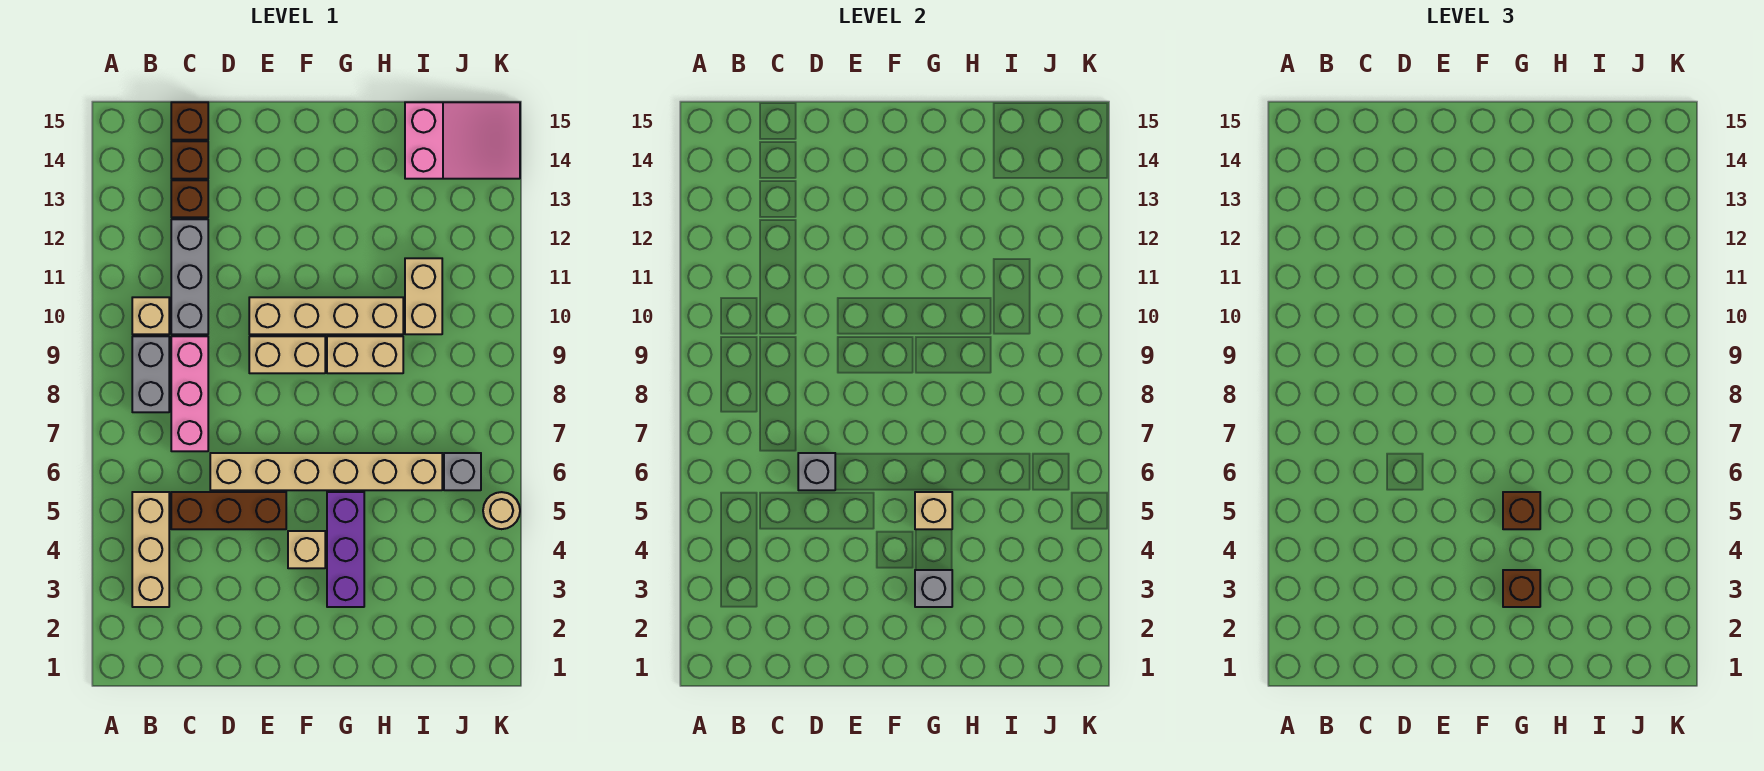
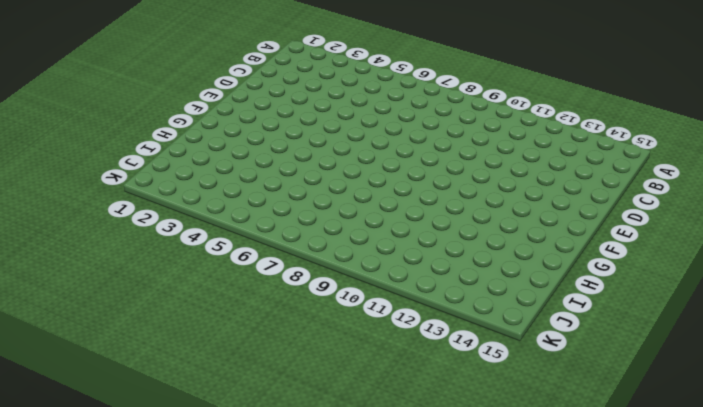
none -> tan 1x3 brick [132,492,169,607]
none -> grey 1x2 brick [132,336,169,412]
none -> tan 1x1 brick [132,297,169,334]

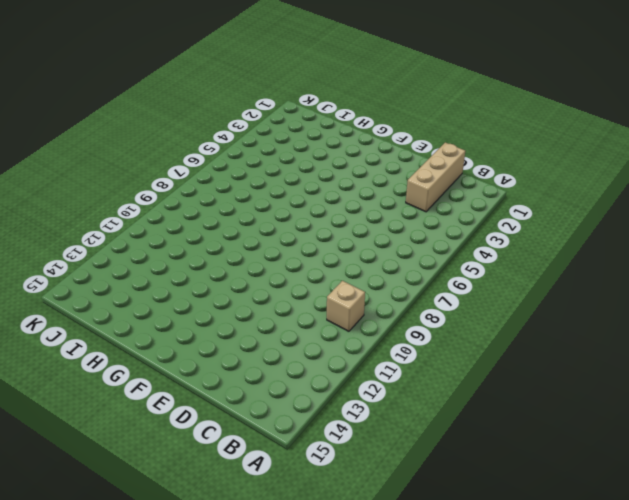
tan 1x3 brick [406,142,465,212] -> tan 1x3 brick moved to [132,492,169,607]
none -> grey 1x2 brick [132,336,169,412]
none -> brown 1x3 brick [171,492,286,529]
none -> pink 1x3 brick [171,336,208,451]

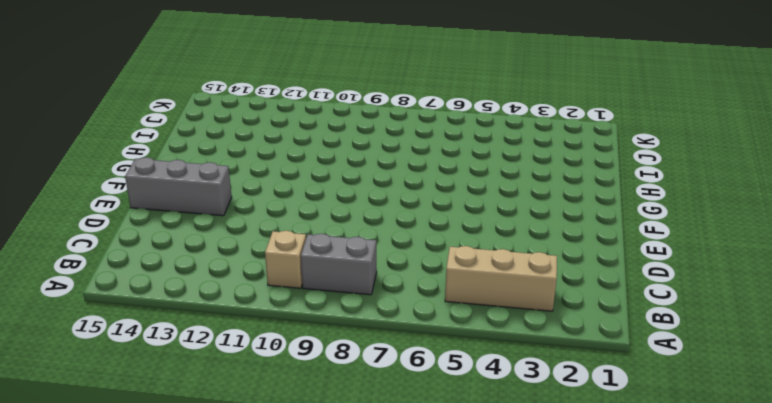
grey 1x3 brick [125,157,232,216] -> grey 1x3 brick moved to [171,219,208,334]
none -> brown 1x3 brick [171,492,286,529]
none -> pink 1x3 brick [171,336,208,451]
none -> brown 1x1 brick [171,180,208,217]

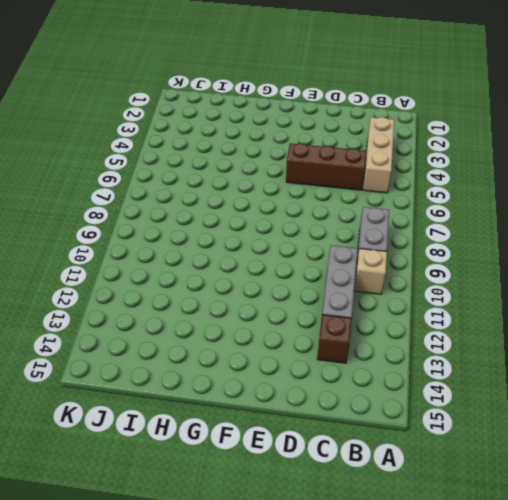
none -> pink 1x3 brick [171,336,208,451]
none -> brown 1x1 brick [171,141,208,179]
none -> brown 1x1 brick [171,102,208,140]

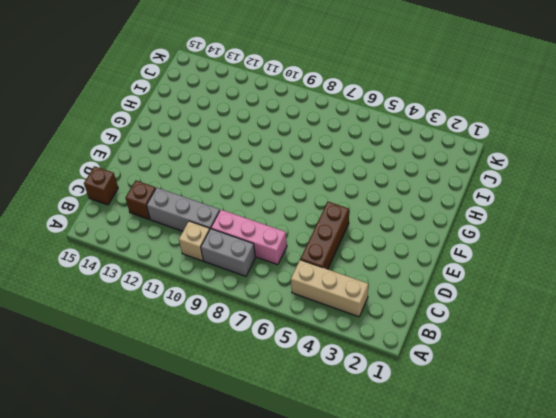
none -> brown 1x1 brick [171,141,208,179]
none -> tan 1x6 brick [210,453,442,490]
none -> tan 1x2 brick [249,336,325,373]

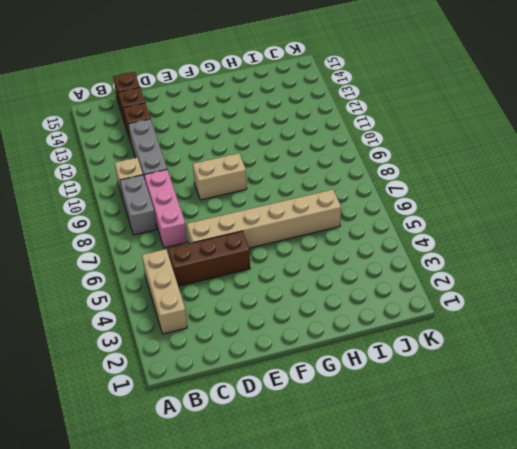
none -> tan 1x4 brick [249,297,403,334]
none -> tan 1x1 brick [288,531,325,568]
none -> purple 1x3 brick [327,492,364,607]

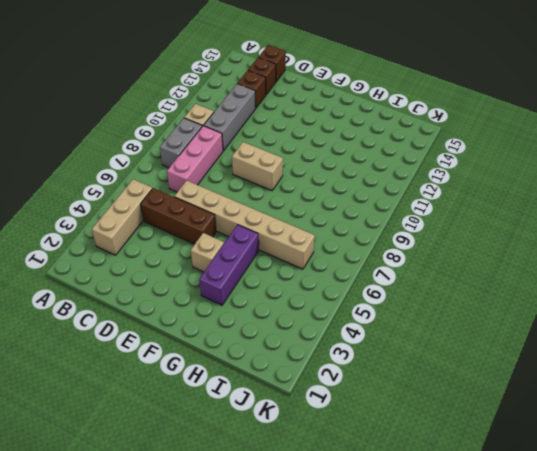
none -> tan 1x4 brick [249,297,403,334]
none -> tan 1x2 brick [327,336,403,373]
none -> tan 1x2 brick [405,258,442,334]

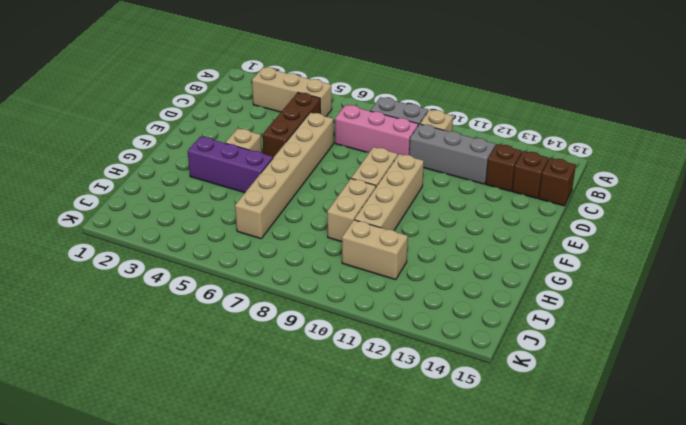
none -> pink 2x3 slope [405,102,520,179]
none -> grey 1x1 brick [444,453,481,490]
none -> tan 1x1 round brick [483,492,520,529]

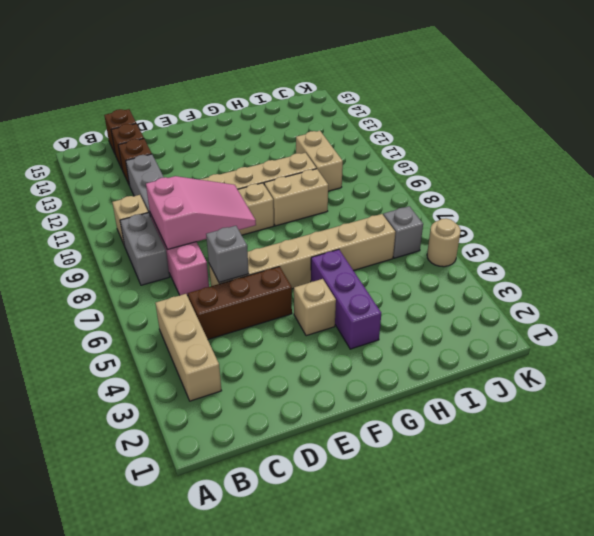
pink 2x3 slope [146,176,256,250] -> pink 2x3 slope moved to [405,102,520,179]
none -> grey 1x1 brick [915,570,952,607]
none -> tan 1x1 brick [915,492,952,529]
none -> brown 1x1 brick [1503,570,1540,607]

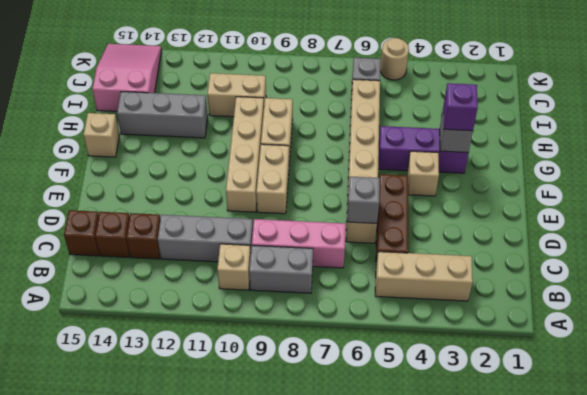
purple 1x1 brick [443,83,478,131] -> brown 1x1 brick [1503,570,1540,607]
tan 1x1 brick [83,113,119,157] -> tan 1x1 brick moved to [915,492,952,529]
grey 1x3 brick [117,92,208,138] -> none
none -> brown 1x1 brick [1503,492,1540,529]

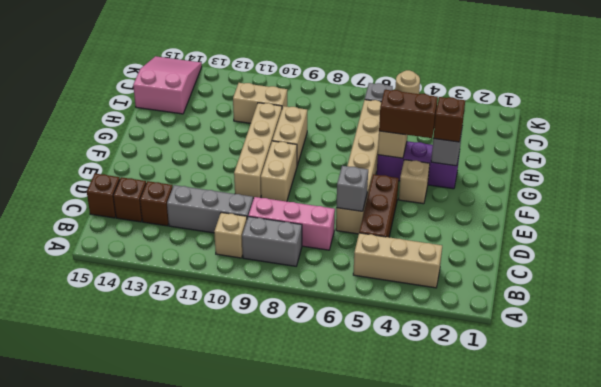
brown 1x2 brick [379,90,438,138] -> brown 1x1 brick [1503,492,1540,529]

